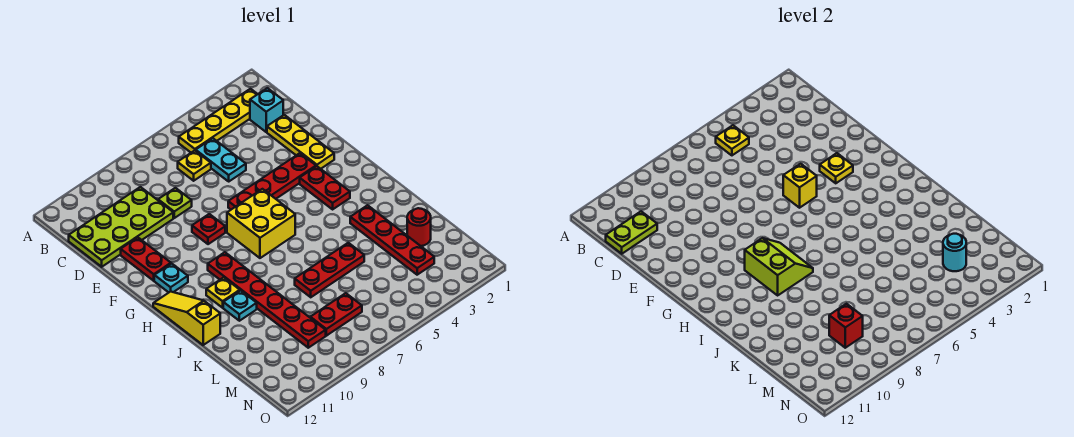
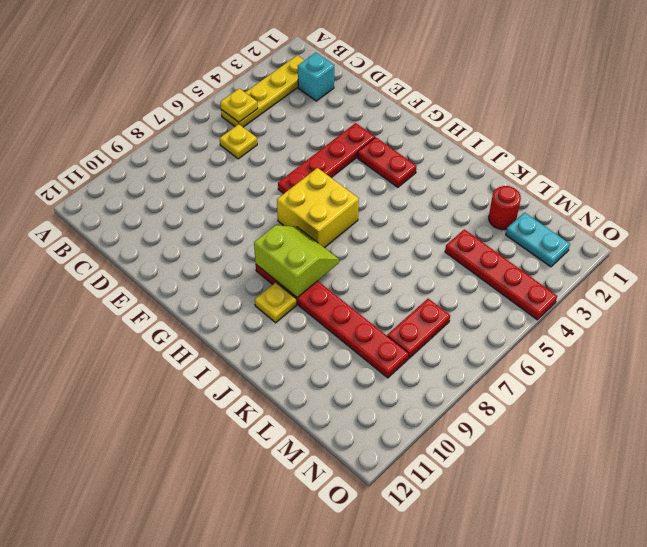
red 1x4 plate [445,229,557,320] -> red 1x4 plate moved to [350,205,434,275]
cyan 1x2 plate [506,212,570,267] -> cyan 1x2 plate moved to [196,138,246,181]
none -> lime 2x4 plate [69,187,173,267]
none -> yellow 1x3 plate [267,115,334,169]
none -> lime 1x1 plate [158,188,192,218]

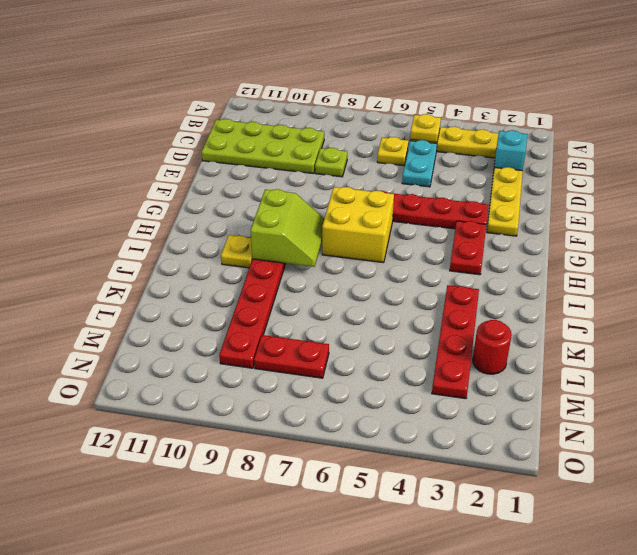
none -> red 1x2 plate [121,238,171,281]
none -> red 1x1 plate [192,214,225,244]
none -> cyan 1x1 plate [154,264,188,292]

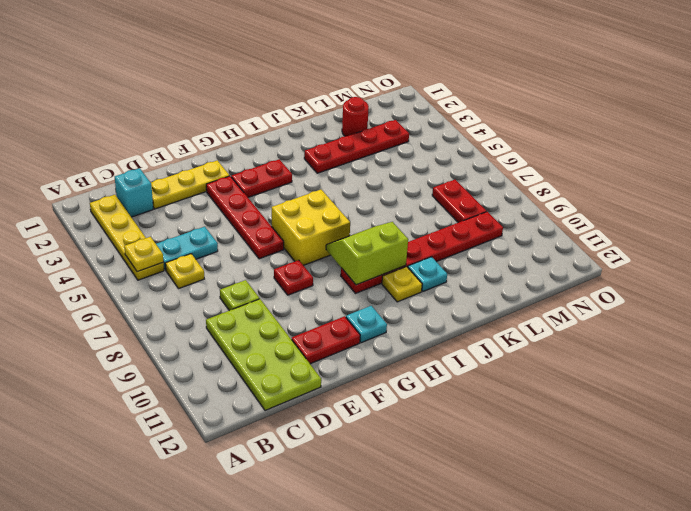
none -> yellow 1x3 slope [153,291,220,345]
none -> red 1x3 plate [295,243,364,297]
none -> lime 1x2 plate [606,211,657,254]

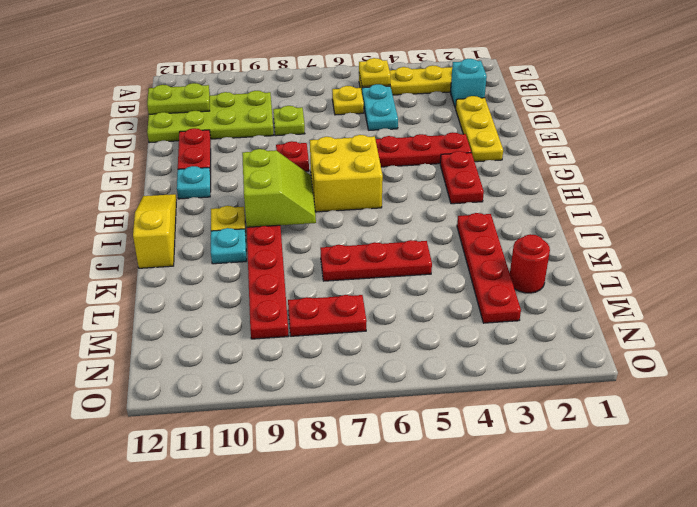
none -> yellow 1x1 plate [820,153,853,183]
none -> yellow 1x1 brick [783,164,817,208]
none -> cyan 1x1 round brick [943,234,966,271]

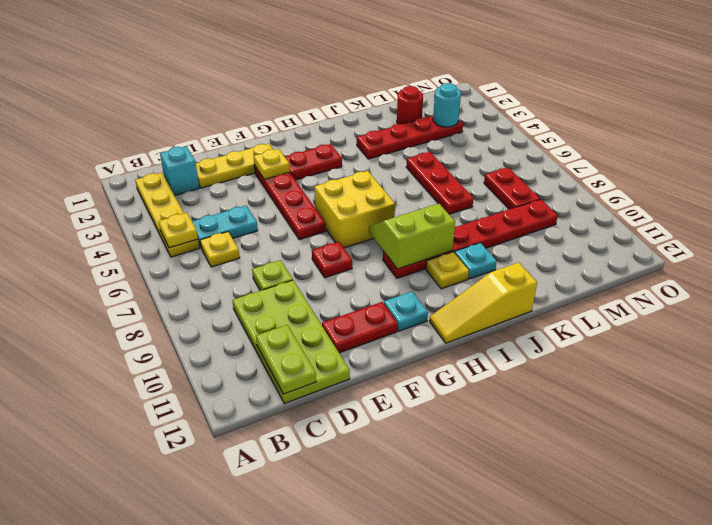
none -> yellow 1x1 brick [783,164,817,208]
none -> red 1x1 brick [829,304,863,348]

